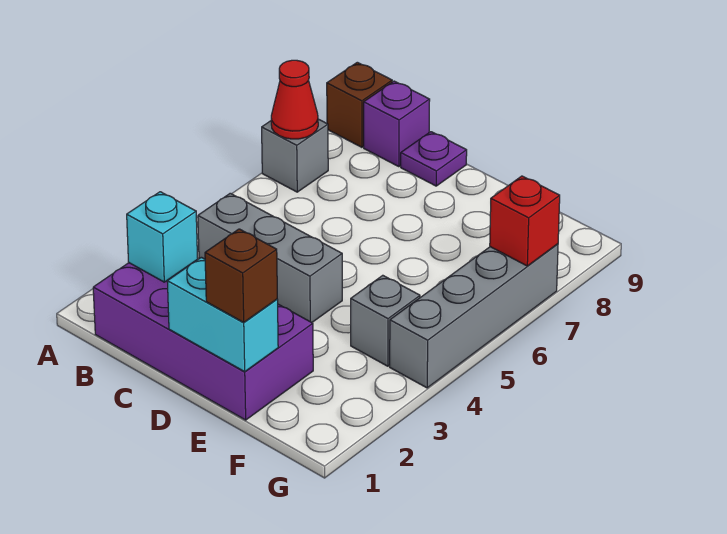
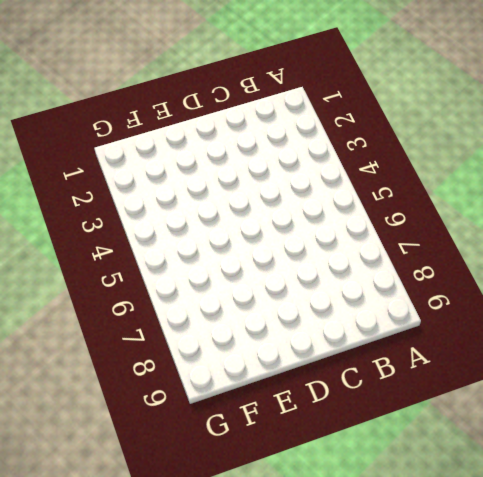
none -> grey 1x1 brick [262,119,328,192]
none -> brown 1x1 brick [327,62,392,147]
none -> purple 2x4 brick [93,260,313,420]

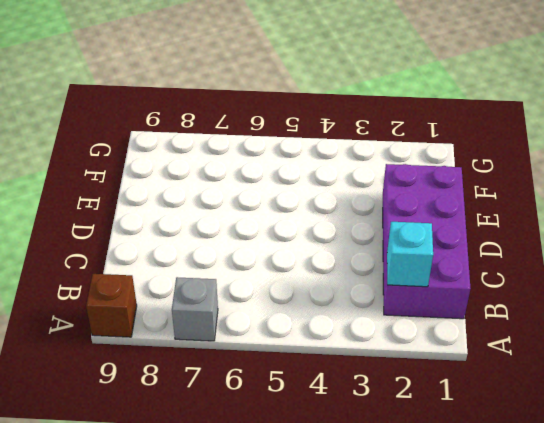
none -> grey 1x3 brick [198,193,342,323]
none -> purple 1x1 brick [364,81,430,167]
none -> purple 1x1 plate [401,132,467,186]

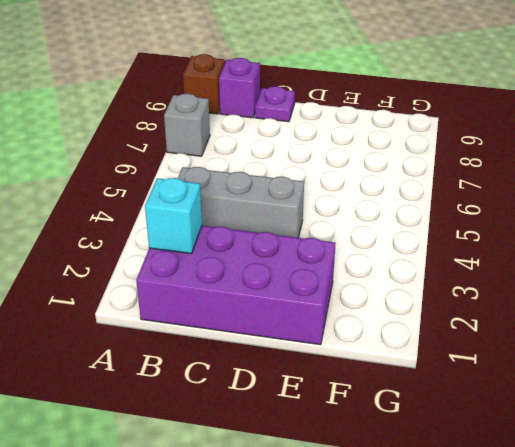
none -> grey 1x1 brick [351,275,420,366]
none -> grey 1x4 brick [390,244,558,388]
none -> red 1x1 cone [271,60,318,139]

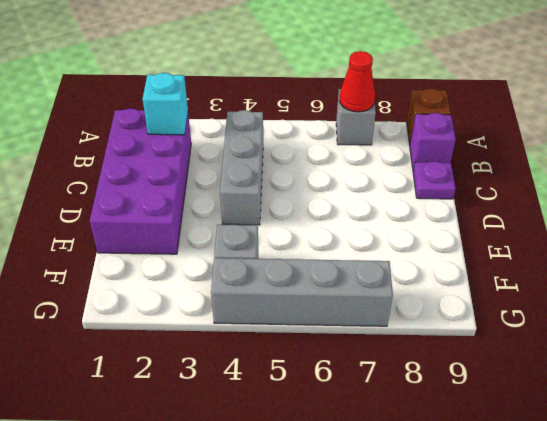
none -> cyan 1x2 brick [167,257,278,372]
none -> red 1x1 brick [490,176,560,266]
none -> brown 1x1 brick [205,229,277,323]

